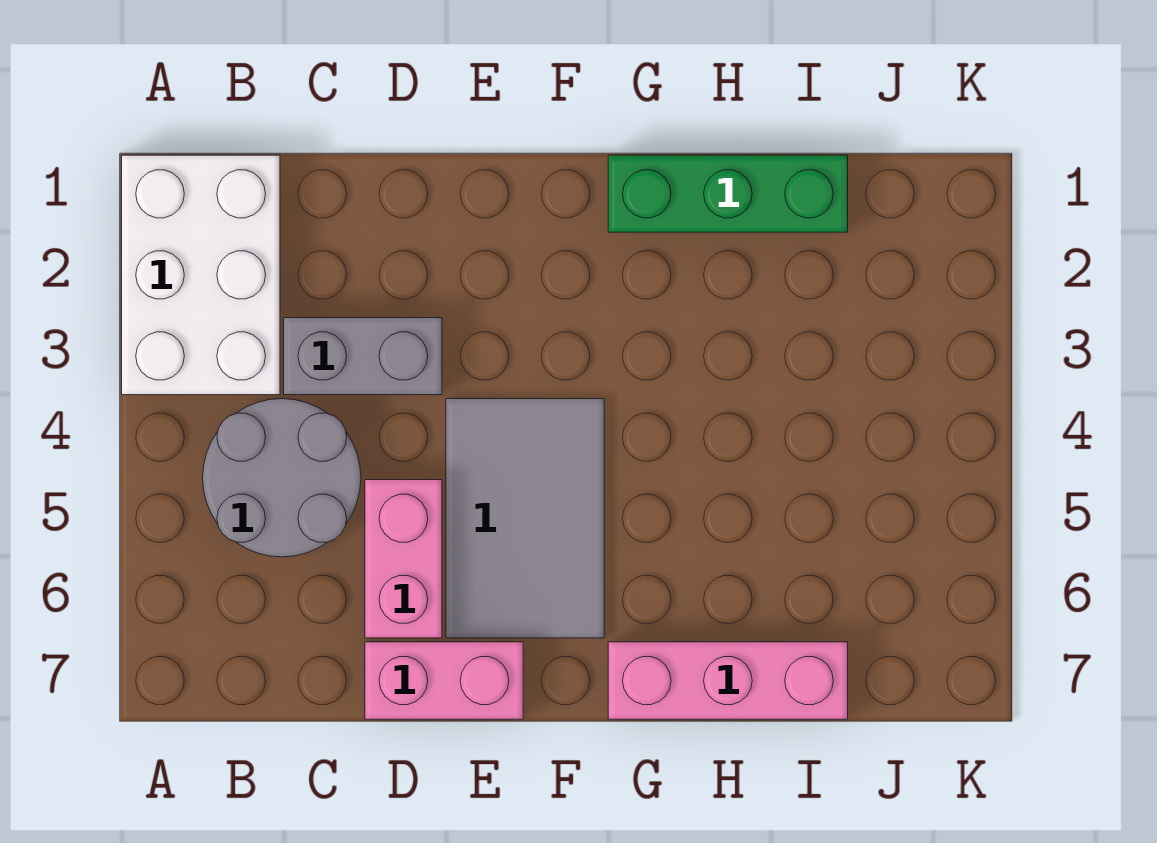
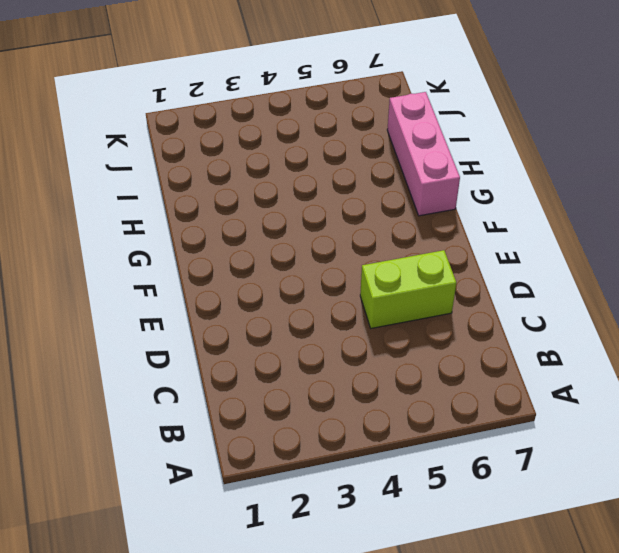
lime 1x2 brick [360,250,456,328] -> pink 1x2 brick [365,480,442,638]
none -> white 2x3 brick [122,155,280,395]
none -> grey 2x2 round brick [203,399,361,557]

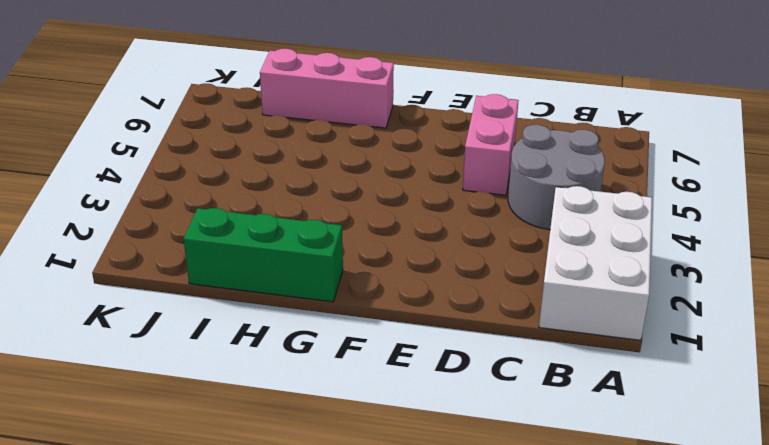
none -> grey 1x2 brick [284,318,442,395]
none -> pink 1x2 brick [365,642,523,719]

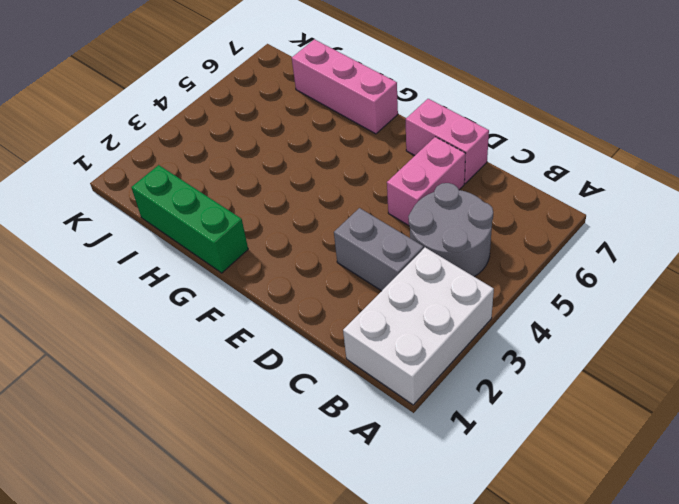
none -> grey 2x3 tile [446,399,604,638]

